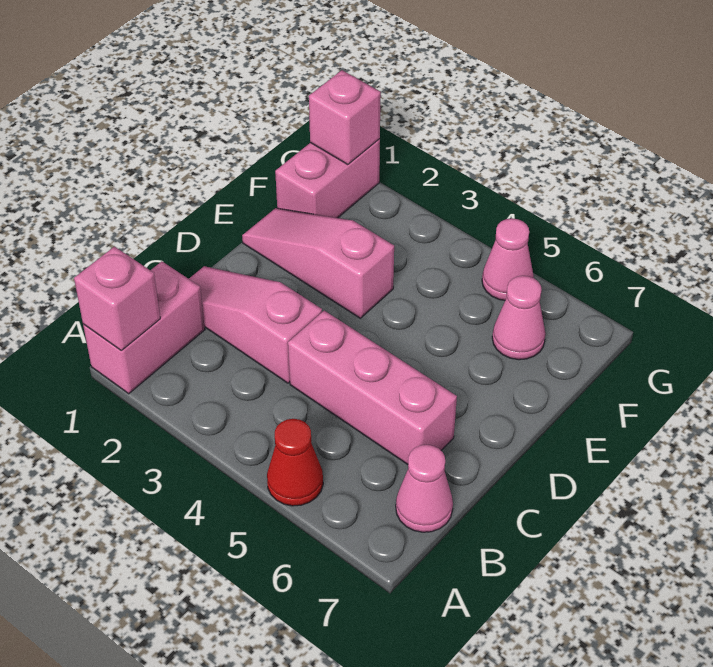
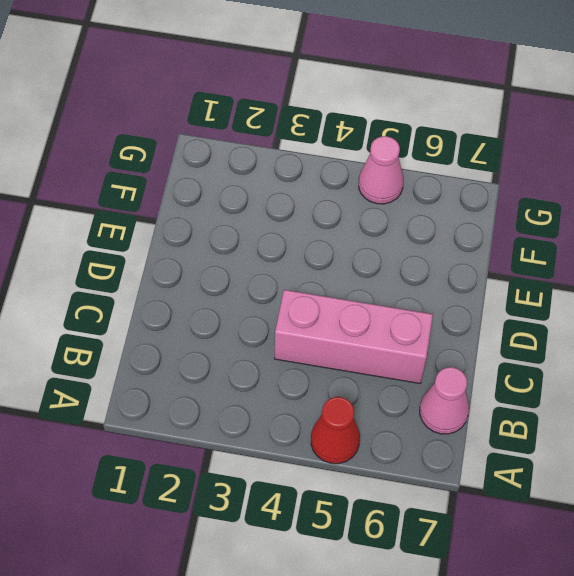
none -> pink 1x2 brick [83,261,205,394]
none -> pink 1x3 slope [189,266,322,383]

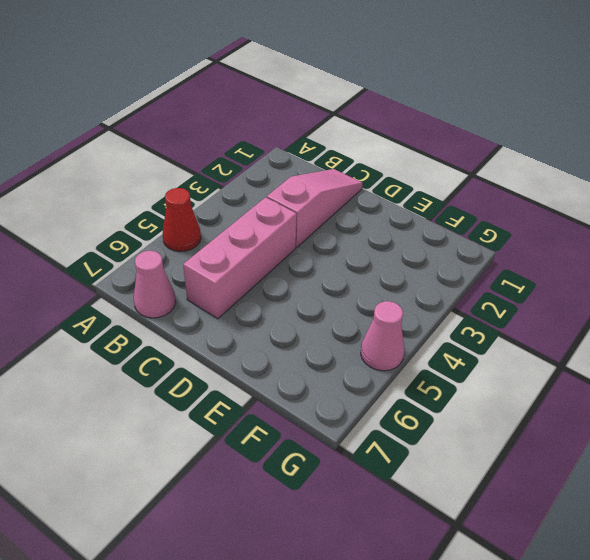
none -> pink 1x2 brick [83,261,205,394]
none -> pink 1x3 slope [242,208,394,318]

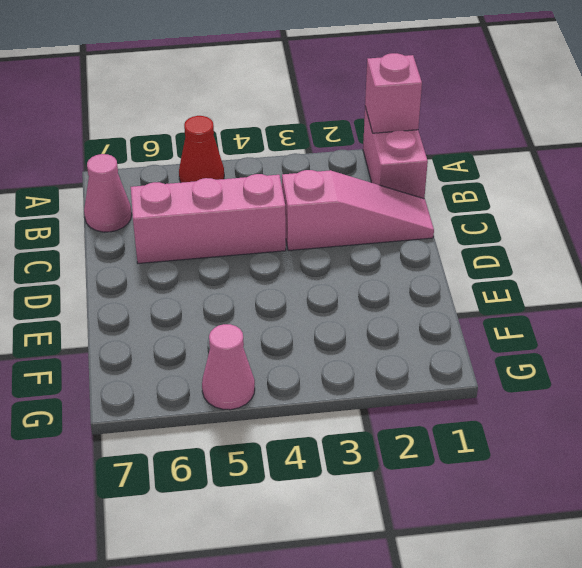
none -> pink 1x3 slope [242,208,394,318]
none -> pink 1x2 brick [275,139,380,218]

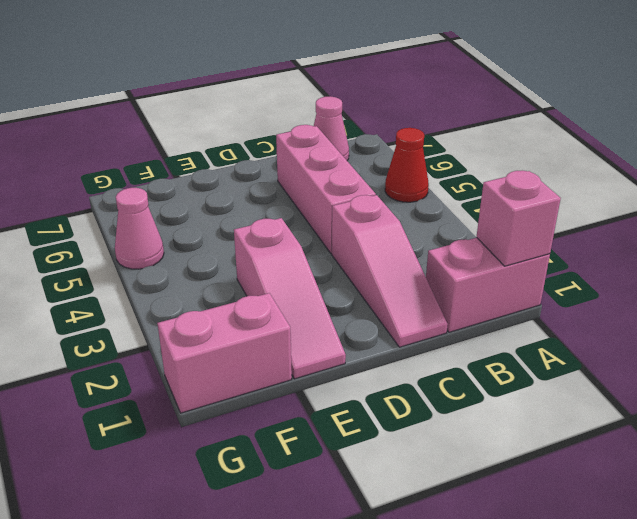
none -> pink 1x1 cone [492,276,546,360]
none -> pink 1x1 brick [309,70,381,165]

